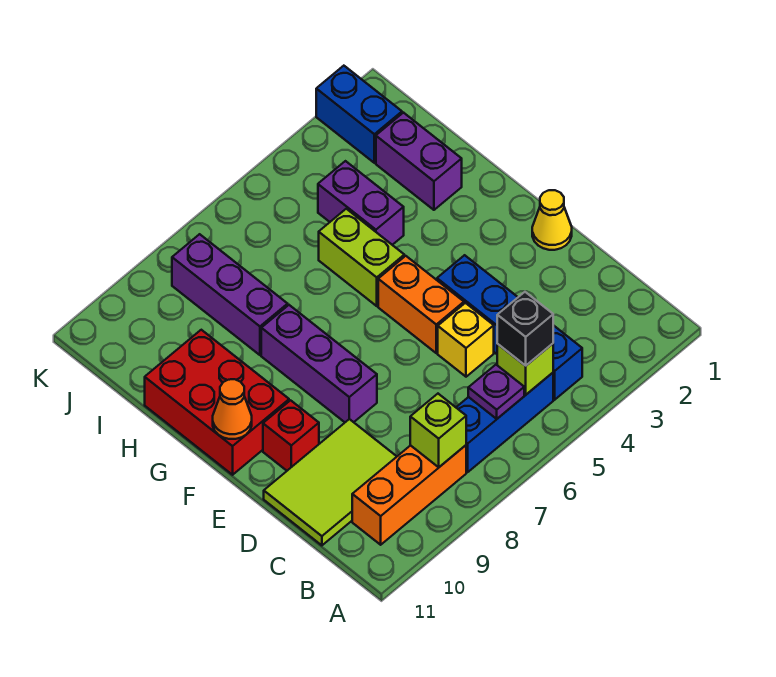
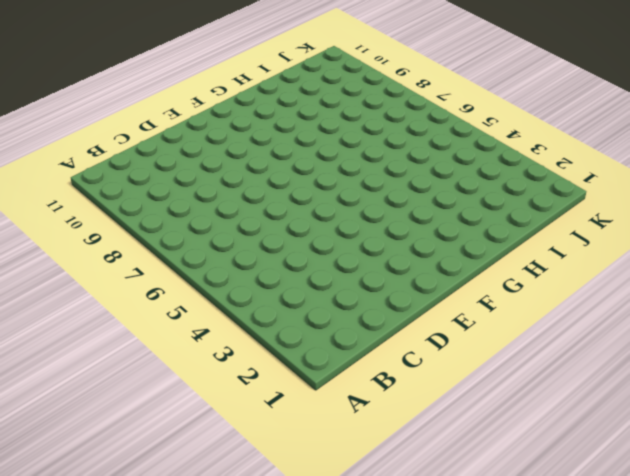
none -> blue 1x4 brick [437,255,582,400]
none -> blue 1x3 brick [456,373,553,472]
none -> orange 1x3 brick [352,445,466,545]

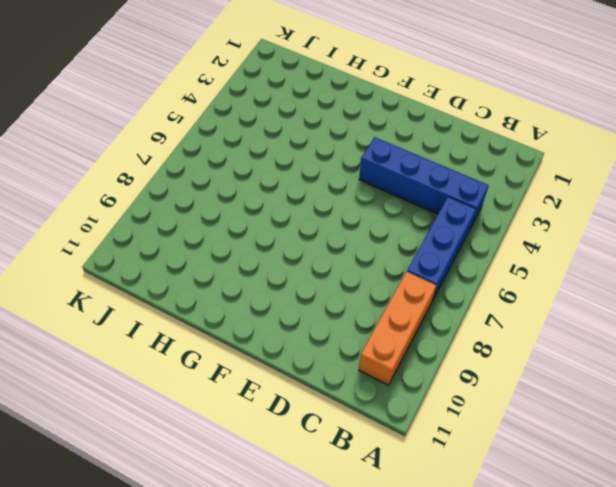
none -> lime 2x3 tile [264,419,397,545]
none -> yellow 1x1 brick [438,303,494,377]
none -> yellow 1x1 cone [532,190,572,250]

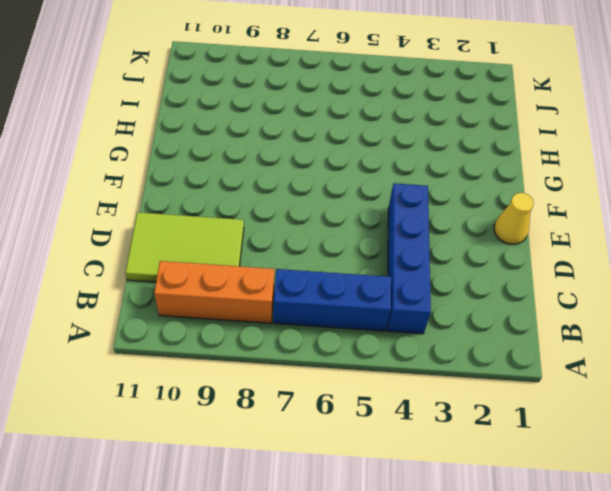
none -> yellow 1x1 brick [438,303,494,377]
none -> orange 1x2 brick [378,256,464,353]
none -> purple 1x3 brick [261,305,377,422]

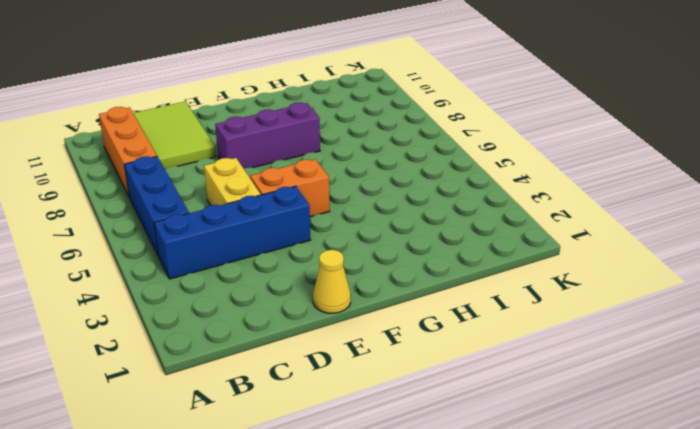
yellow 1x2 brick [204,158,261,205] -> yellow 1x1 brick [438,303,494,377]
none -> red 1x1 brick [263,400,319,471]
none -> red 2x3 brick [145,330,289,475]
none -> lime 1x2 brick [319,209,404,306]

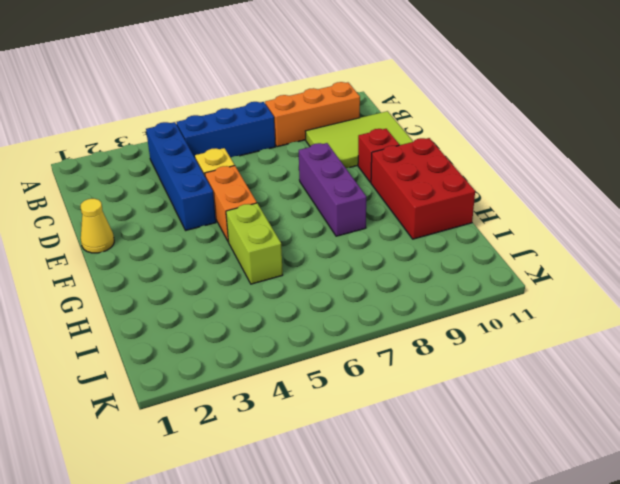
none -> purple 1x2 brick [376,113,462,210]
none -> purple 1x2 brick [318,161,404,245]
none -> purple 1x3 brick [172,234,288,355]

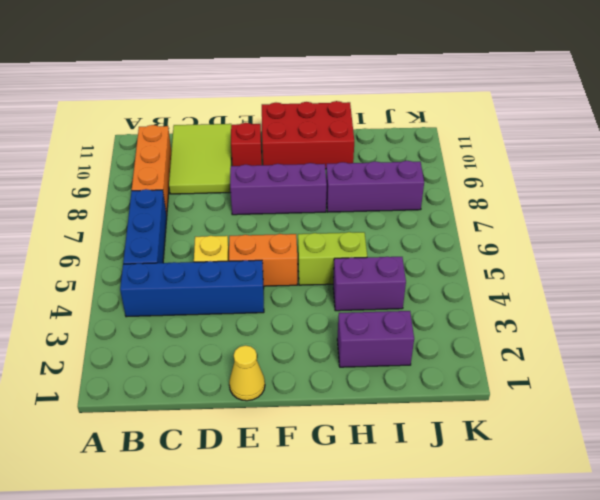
none -> blue 1x2 brick [316,66,402,163]
none -> lime 1x1 brick [497,344,553,395]
none -> purple 1x1 plate [468,365,524,419]

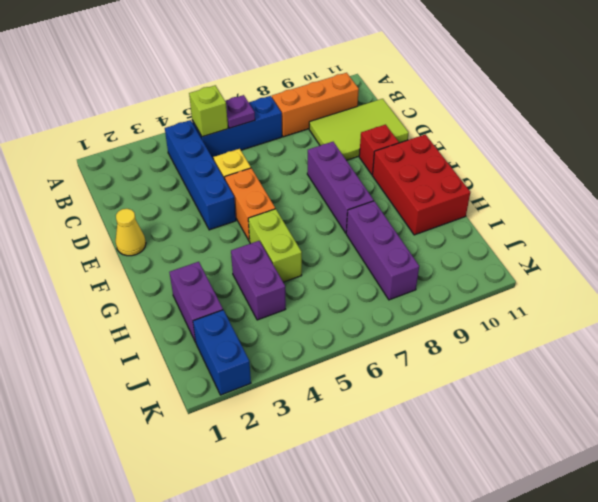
none -> lime 1x1 brick [410,394,466,467]
none -> orange 1x1 cone [213,379,252,439]
none -> black 1x1 brick [497,292,553,366]

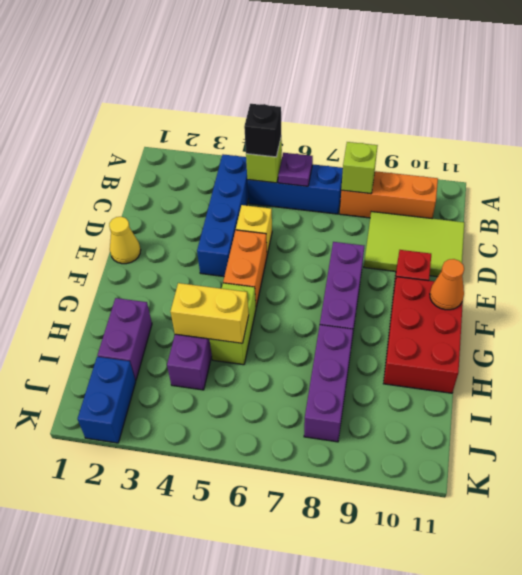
yellow 1x2 brick [171,283,249,343] -> none

